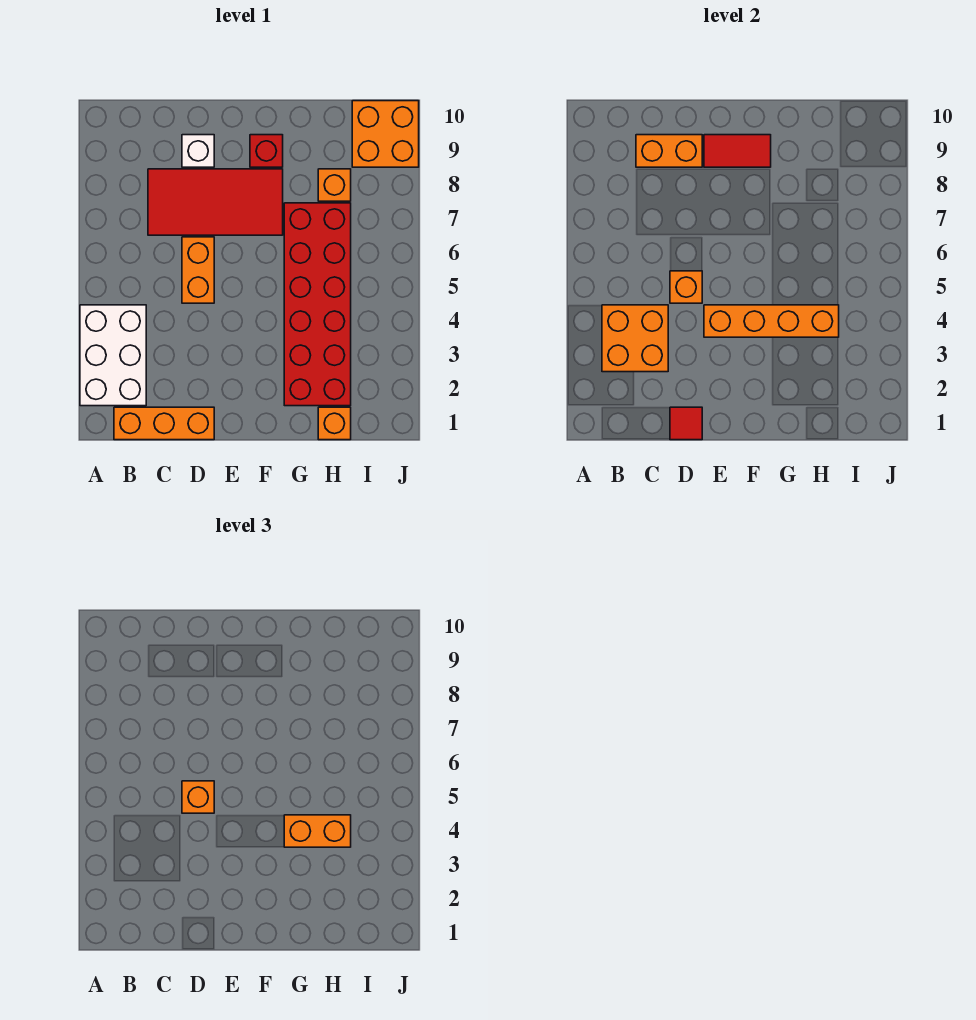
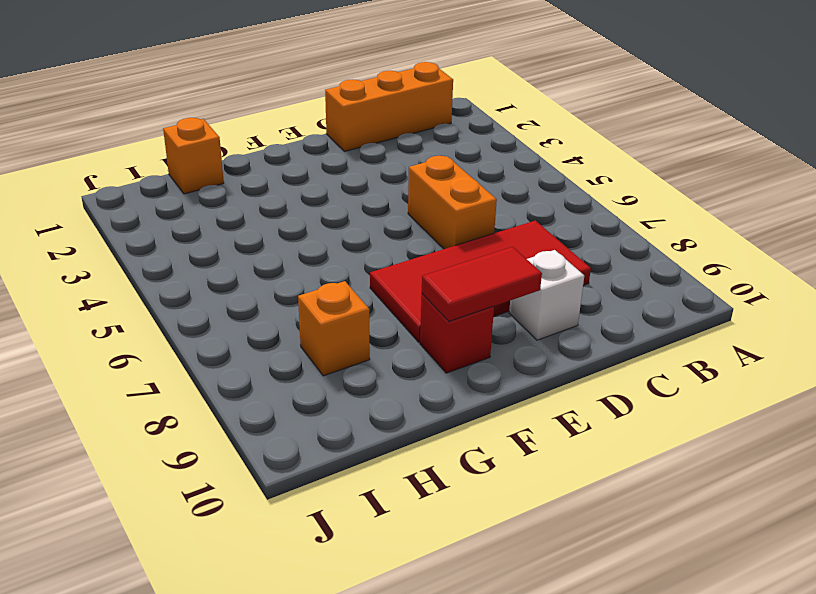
none -> white 2x3 brick [80,305,146,406]
none -> red 2x6 brick [284,203,351,406]
none -> orange 2x2 brick [352,101,419,167]

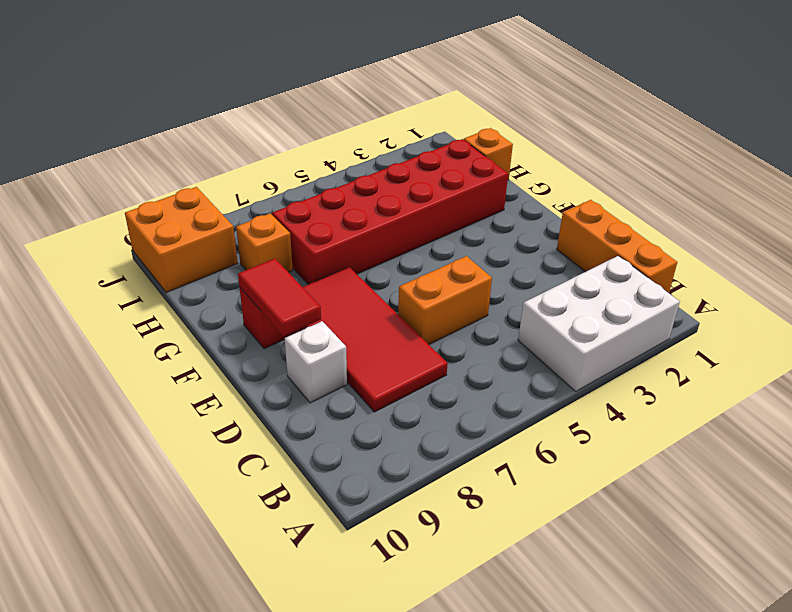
none -> orange 2x2 brick [602,305,668,372]
none -> orange 1x2 brick [636,135,702,167]
none -> red 1x1 tile [670,407,702,440]

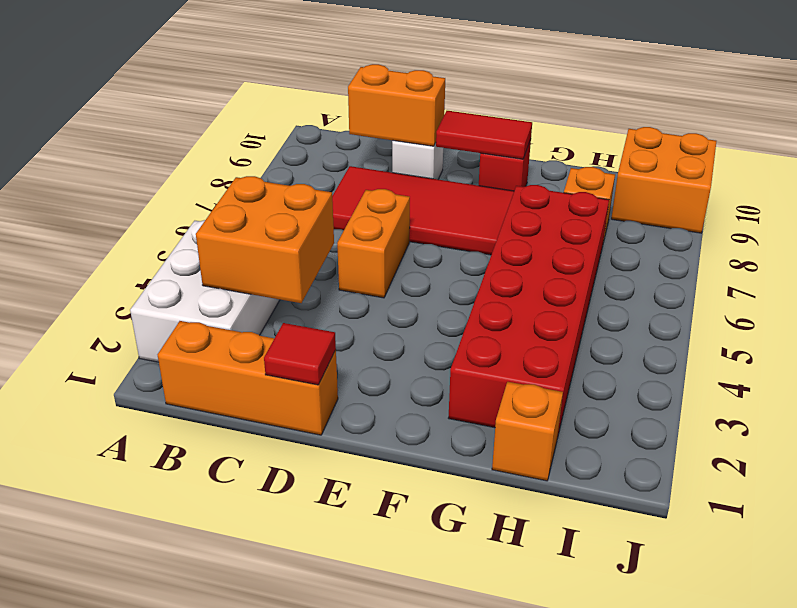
none -> orange 1x1 brick [670,271,702,303]
none -> orange 1x4 brick [704,305,839,337]
none -> orange 1x1 brick [182,781,214,813]

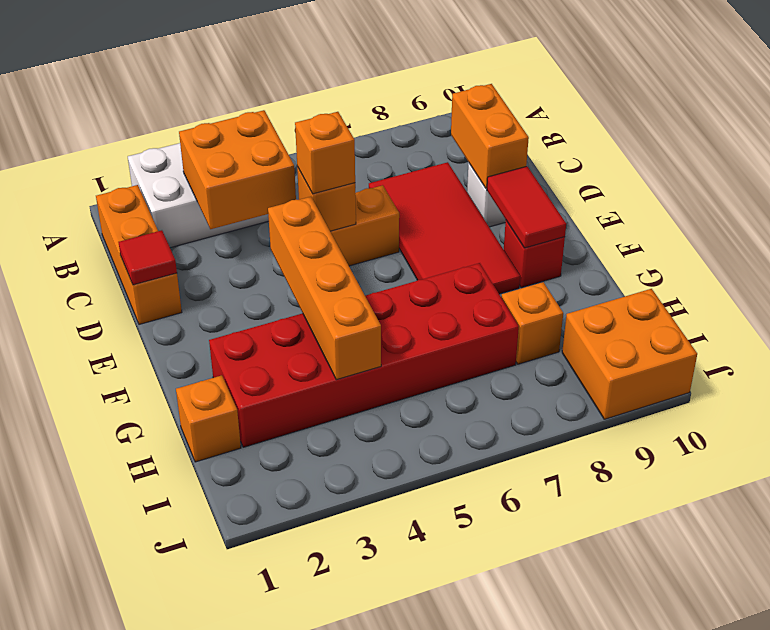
none -> orange 1x2 brick [284,815,351,847]

